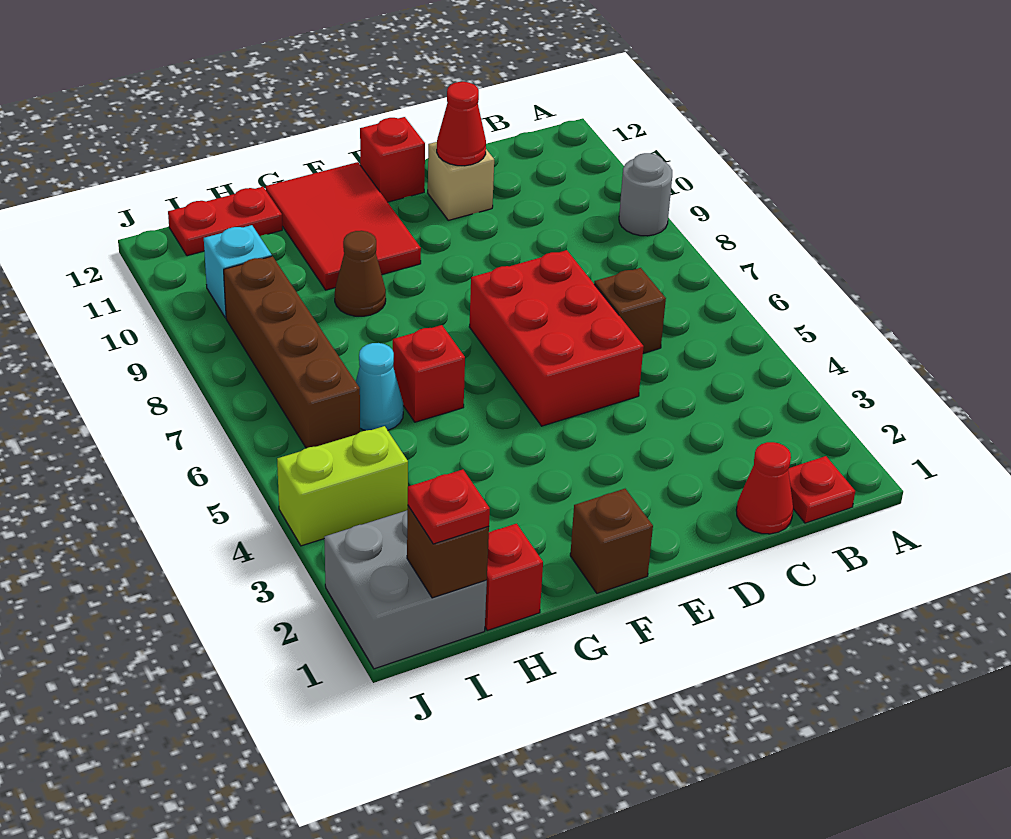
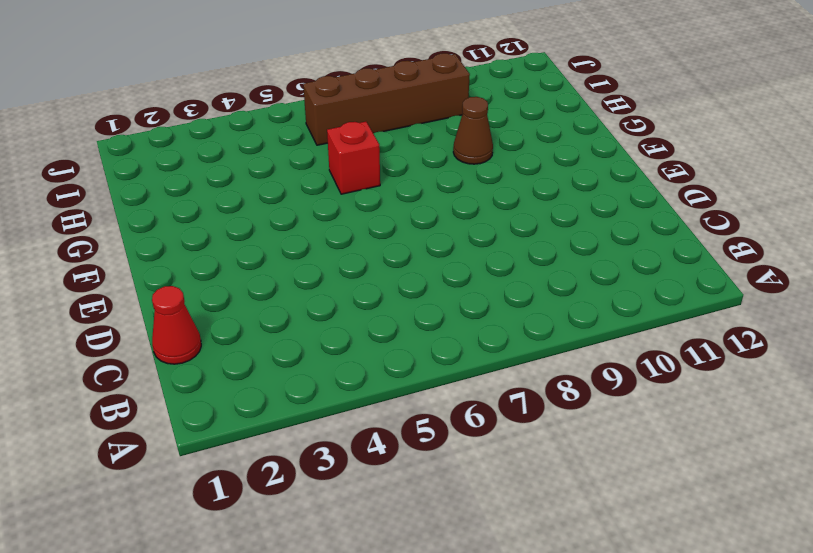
none -> grey 1x1 round brick [619,153,672,236]
none -> red 1x1 plate [788,456,855,523]
none -> brown 1x1 brick [594,268,666,353]

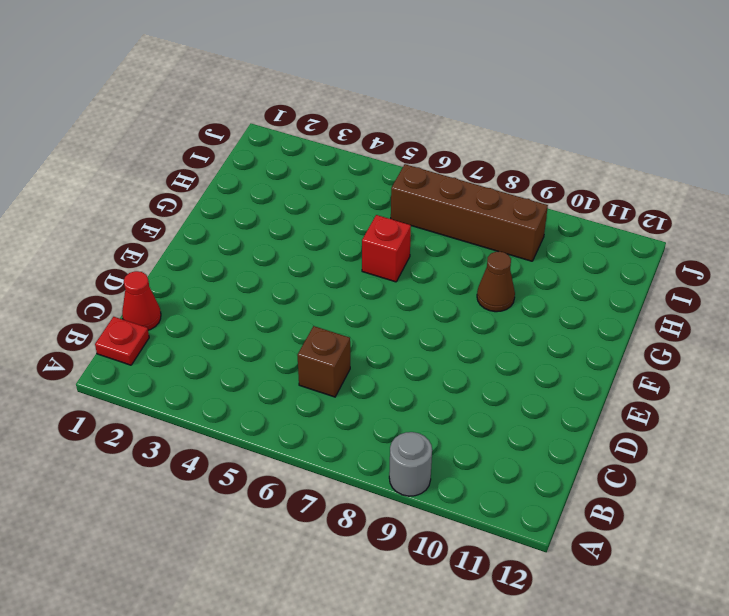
none -> red 2x3 brick [469,250,644,426]
none -> tan 1x1 brick [428,142,494,220]
none -> red 1x1 brick [360,117,425,202]

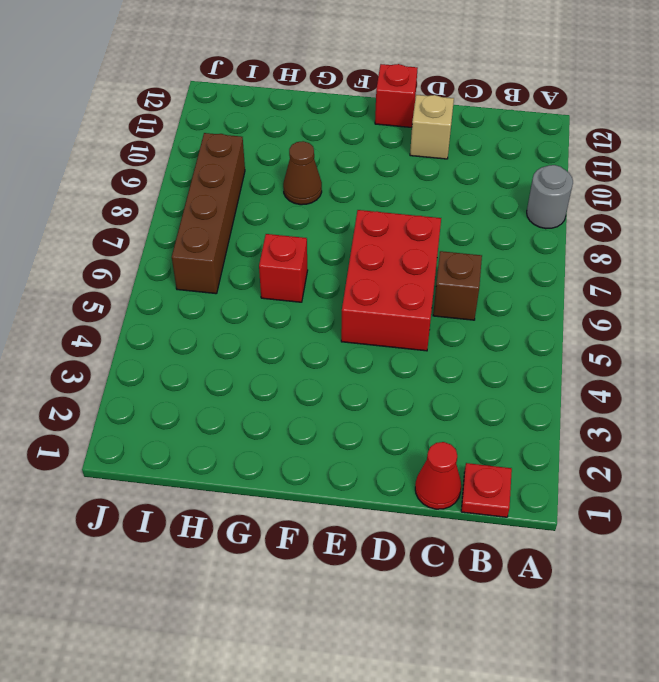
none -> brown 1x1 brick [570,489,653,593]
none -> red 2x3 tile [266,162,421,290]
none -> red 1x1 brick [485,524,543,630]

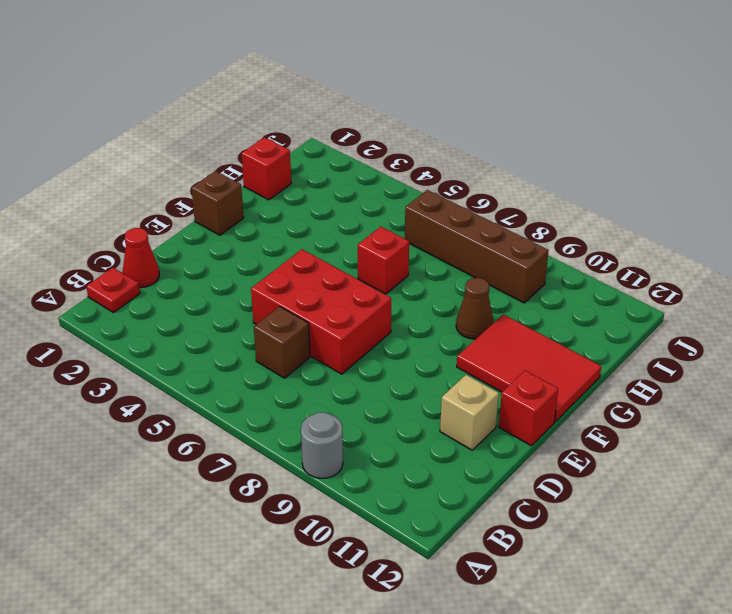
none -> cyan 1x1 cone [356,343,403,430]
none -> red 1x2 plate [168,187,282,256]
none -> grey 2x2 brick [324,511,487,669]

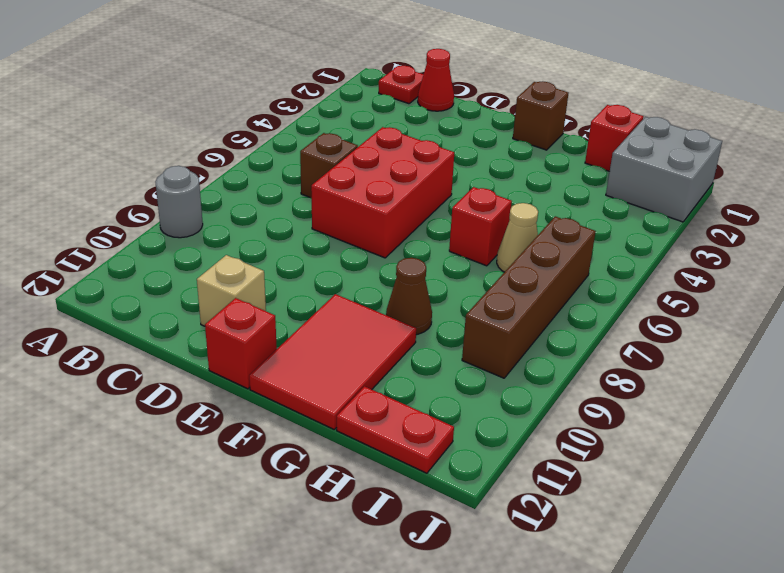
tan 1x1 cone [497,203,538,272] -> cyan 1x1 cone [356,343,403,430]
none -> lime 1x2 brick [277,426,408,546]
none -> cyan 1x1 brick [204,225,272,318]
none -> red 1x1 cone [437,82,486,166]

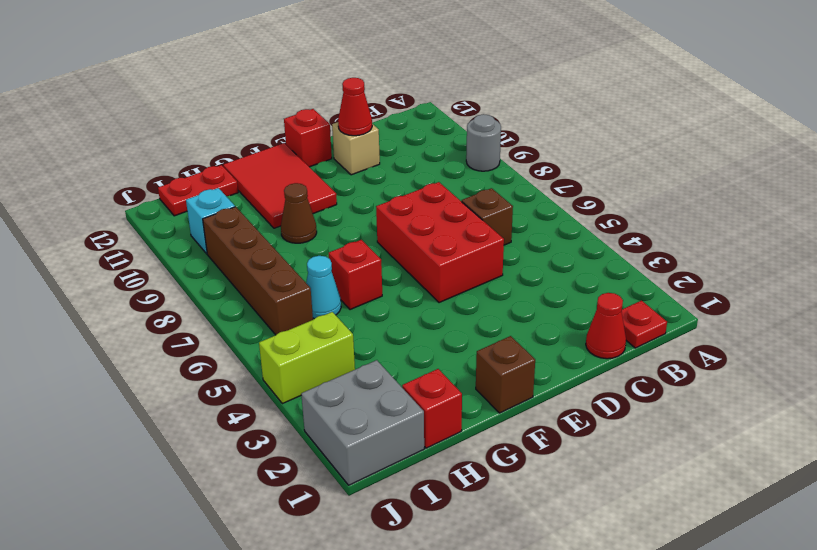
none -> brown 1x1 brick [407,506,489,598]
none -> red 1x1 plate [408,470,490,544]

